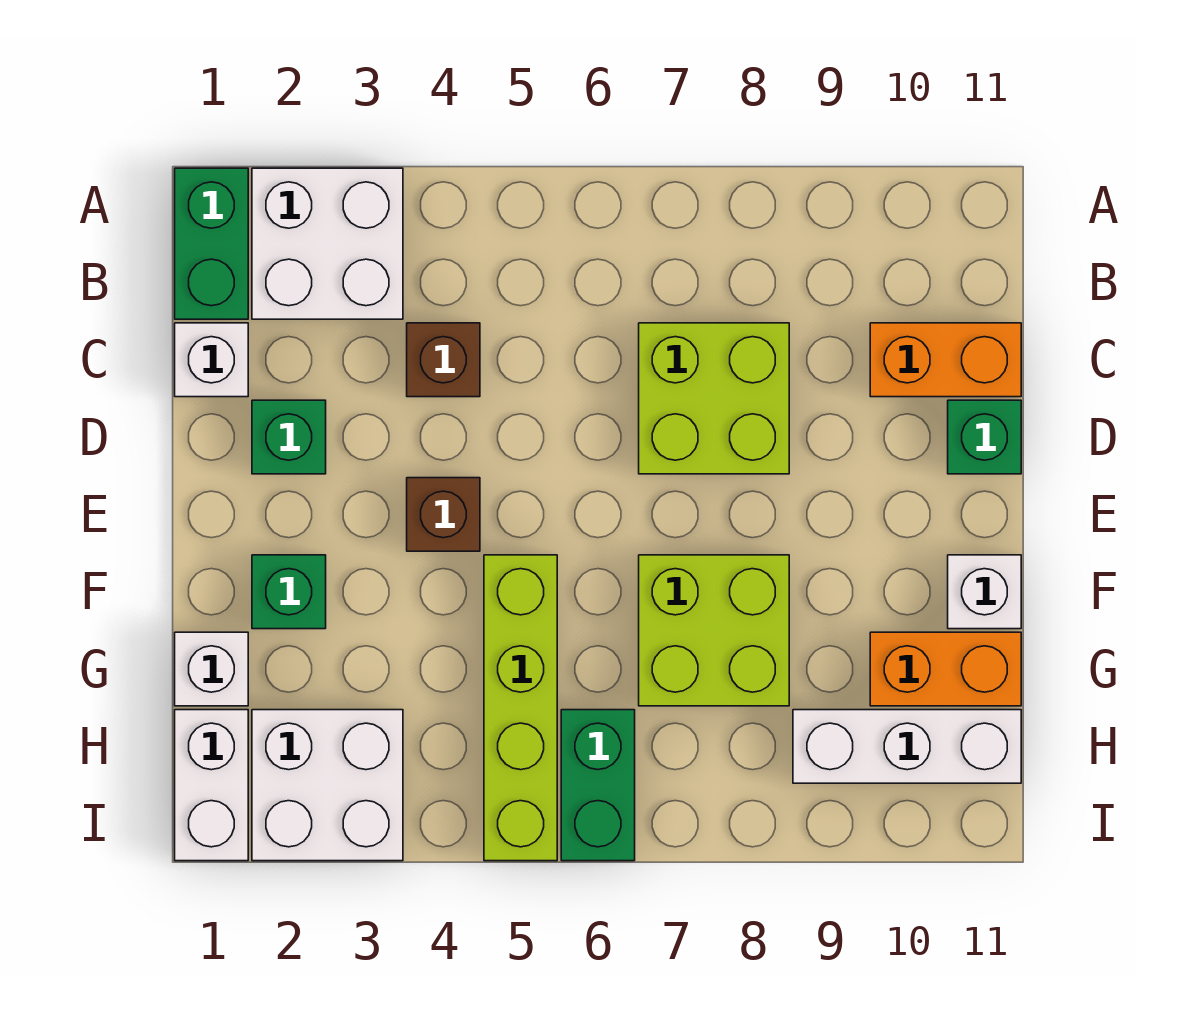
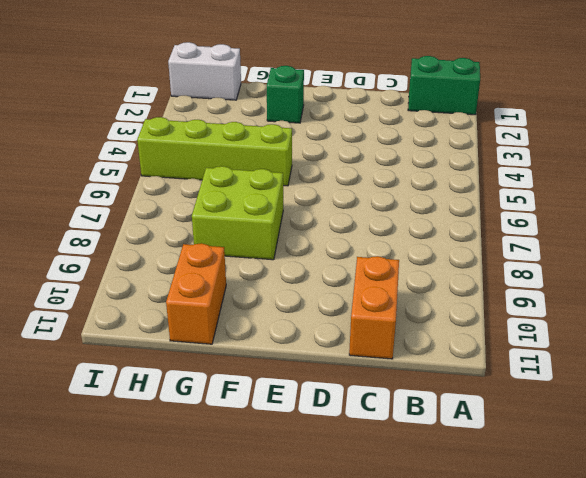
none -> white 2x2 brick [252,168,403,319]
none -> white 1x1 brick [175,323,248,397]
none -> brown 1x1 brick [407,323,480,397]

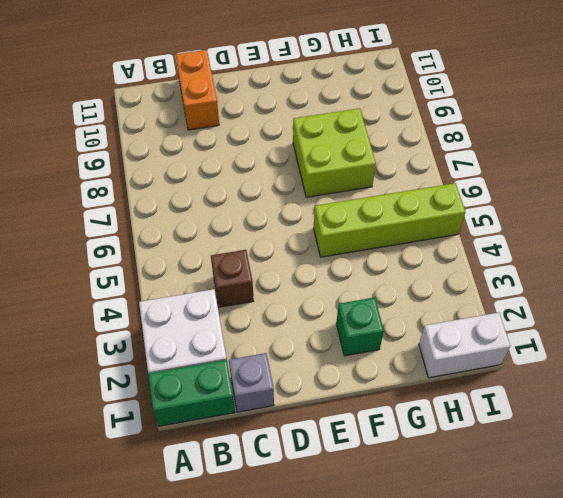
grey 1x1 brick [229,353,274,412] -> white 1x1 brick [175,323,248,397]
none -> lime 2x2 brick [639,323,789,474]
none -> green 1x1 brick [252,400,326,474]
none -> green 1x1 brick [948,400,1021,474]

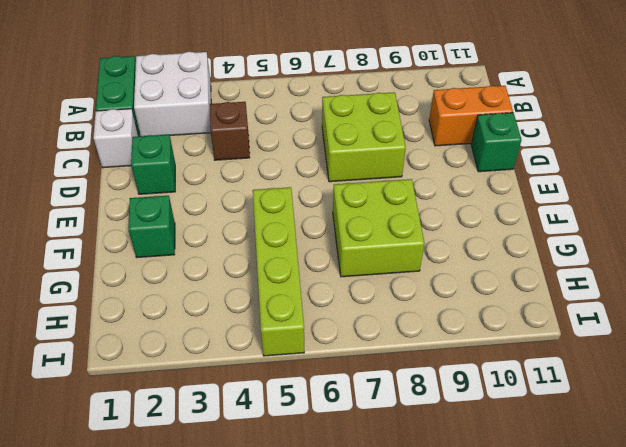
none -> brown 1x1 brick [407,478,480,551]
none -> white 1x1 brick [948,555,1021,629]
none -> white 1x1 brick [175,632,248,706]

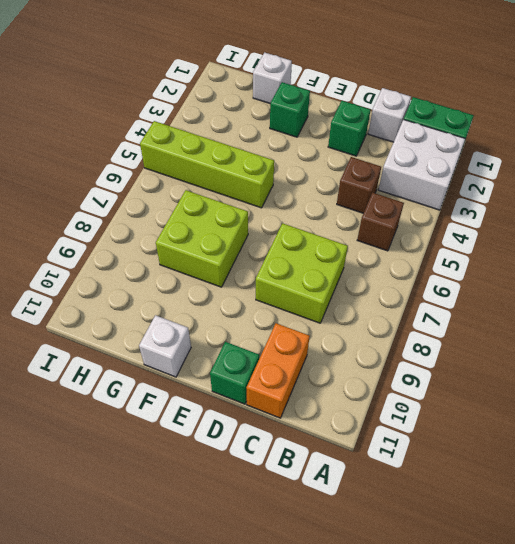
brown 1x1 brick [357,193,404,251] -> brown 1x1 brick moved to [407,478,480,551]
none -> orange 1x2 brick [870,632,1021,706]
none -> white 1x2 brick [175,710,248,861]
none -> white 2x2 brick [252,710,403,861]

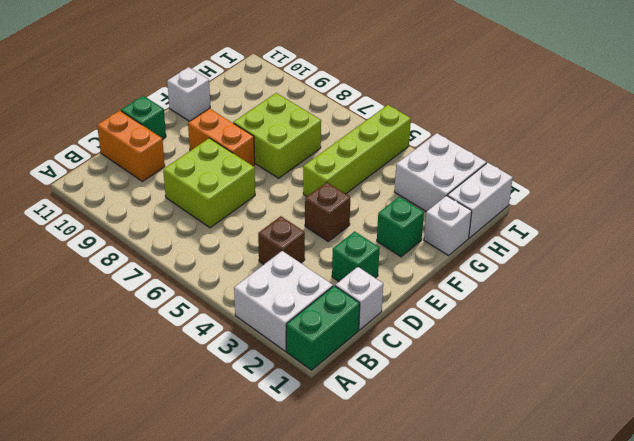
orange 1x2 brick [188,109,255,166] -> orange 1x2 brick moved to [870,632,1021,706]
none -> green 1x2 brick [561,710,635,861]
none -> white 1x3 brick [793,710,1021,783]

